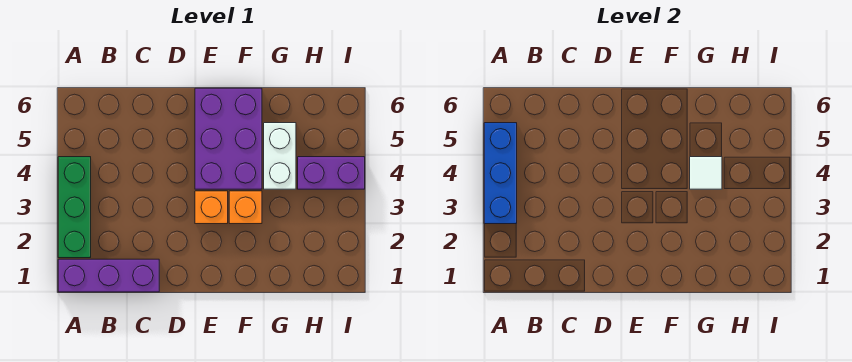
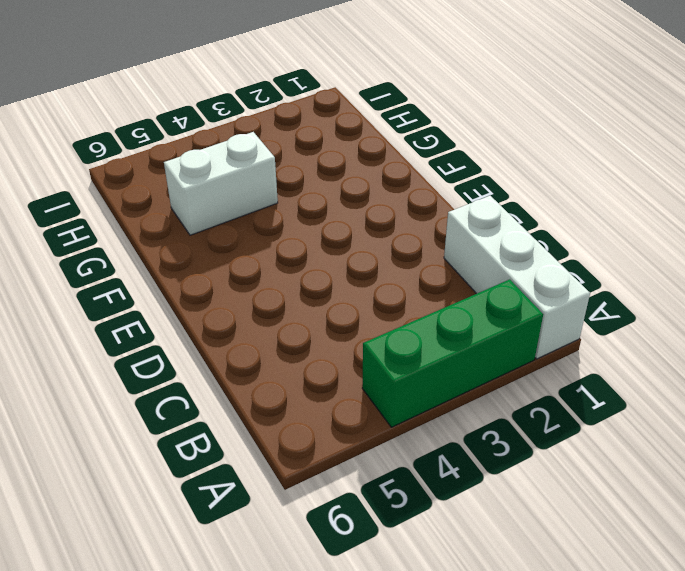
white 1x3 brick [444,196,590,359] -> purple 1x3 brick [58,259,159,292]
none -> orange 1x1 brick [195,191,228,224]
none -> purple 2x3 brick [195,88,262,189]

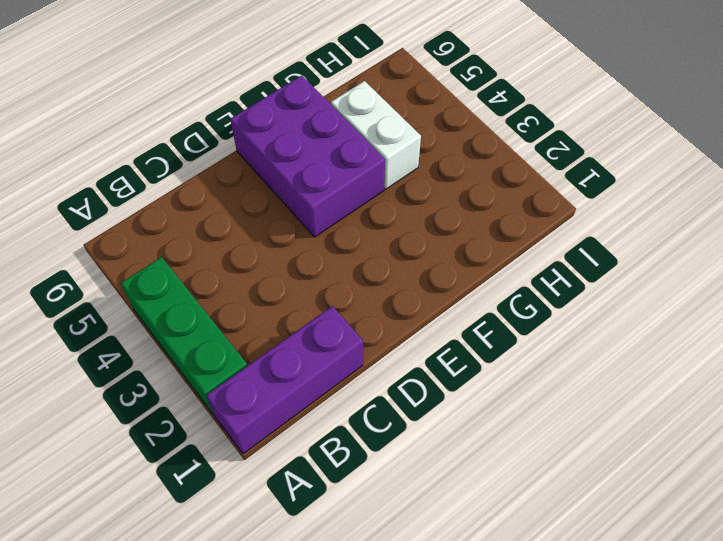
none -> orange 1x1 brick [195,191,228,224]
none -> orange 1x1 brick [229,191,262,224]

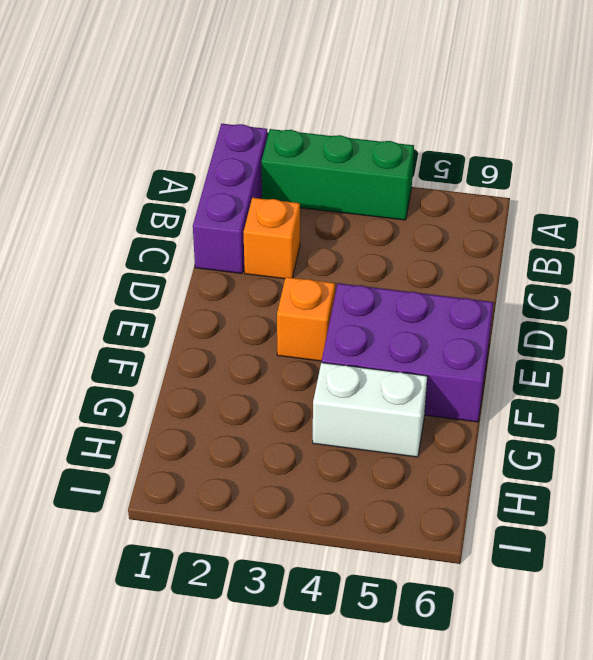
orange 1x1 brick [244,198,300,279] -> orange 1x1 brick moved to [229,191,262,224]
none -> purple 1x2 brick [298,157,365,189]
none -> blue 1x3 brick [484,123,517,224]

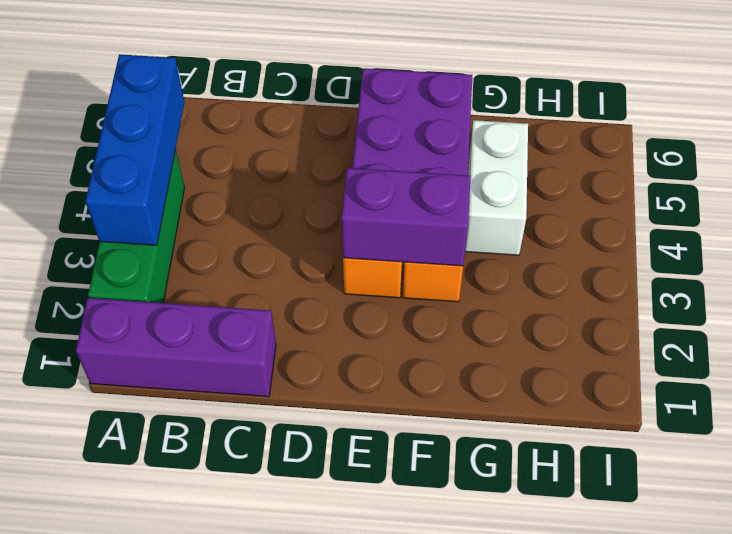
purple 1x2 brick [341,168,471,266] -> purple 1x2 brick moved to [298,157,365,189]
none -> white 1x1 tile [690,157,722,189]

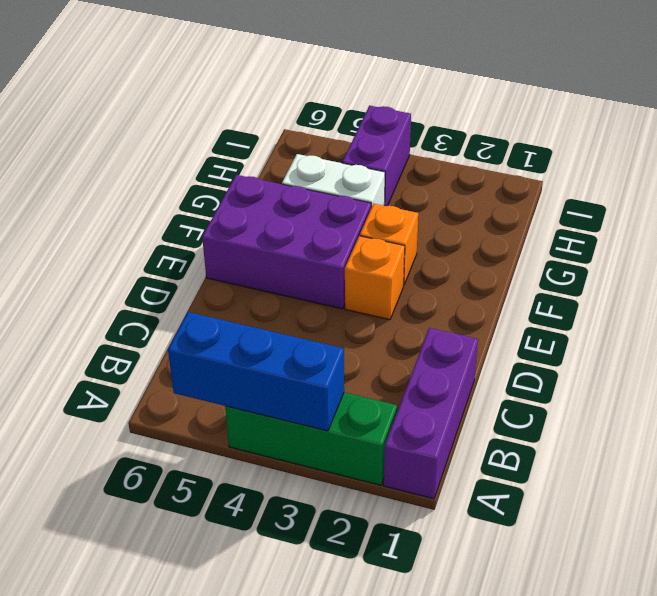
none -> white 1x1 tile [690,157,722,189]

